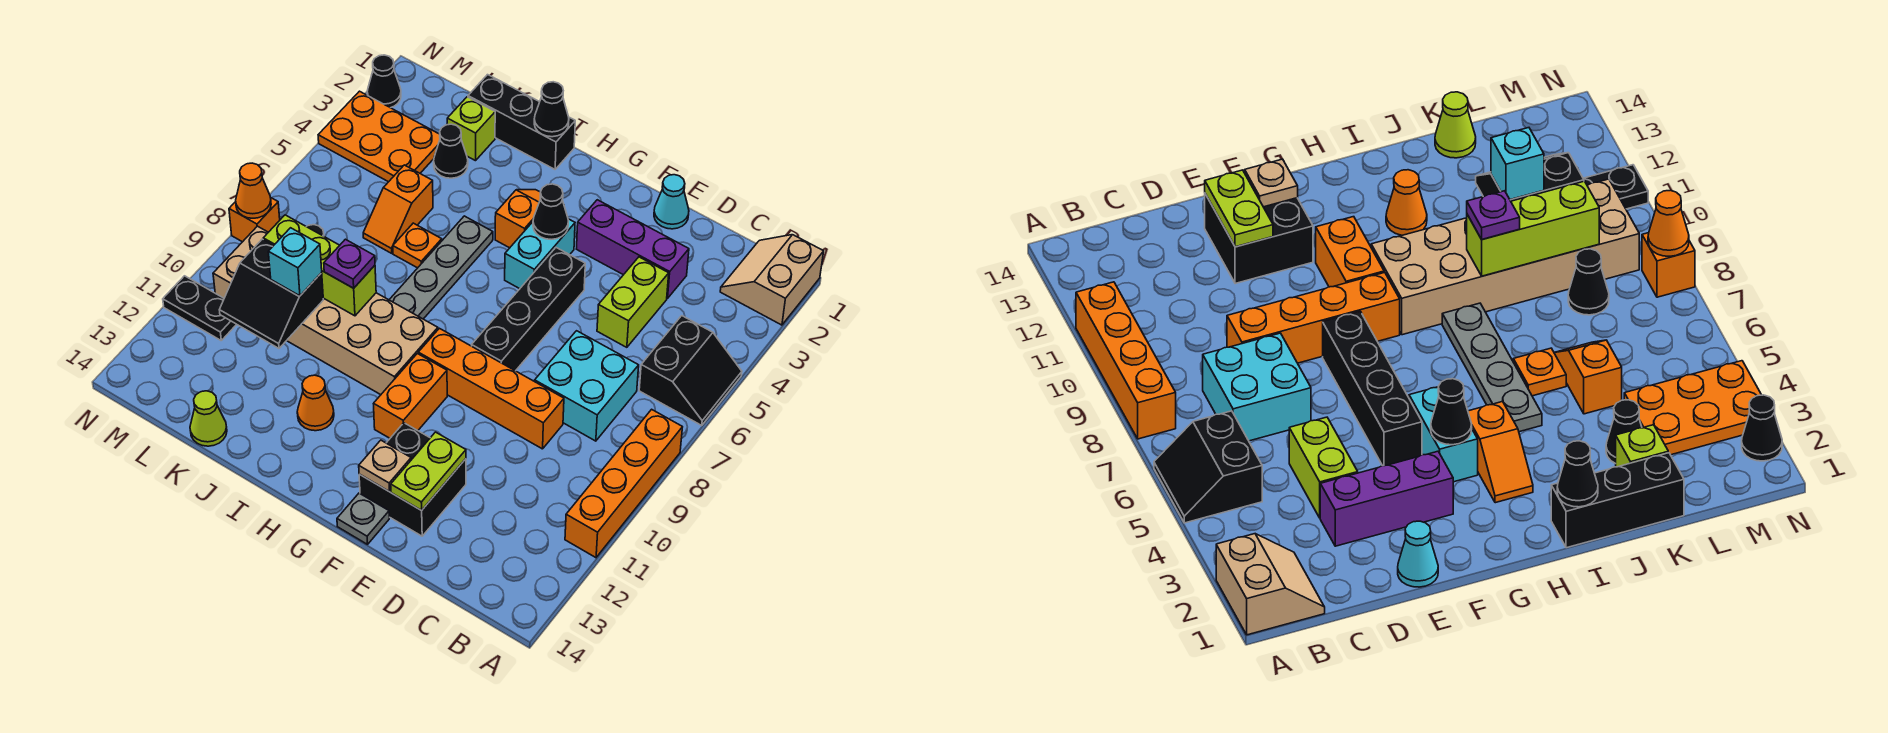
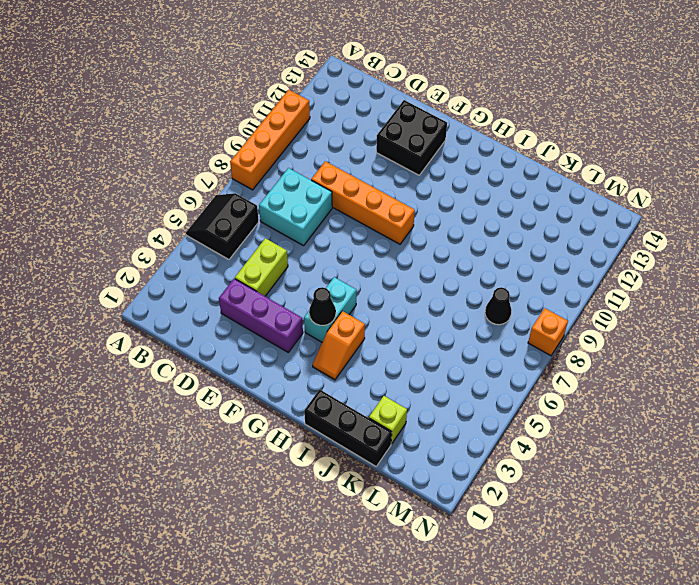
none -> tan 2x2 slope [720,235,824,325]
none -> cyan 1x1 cone [654,175,689,229]
none -> black 1x4 brick [472,248,585,371]
none -> grey 1x1 plate [337,493,389,544]

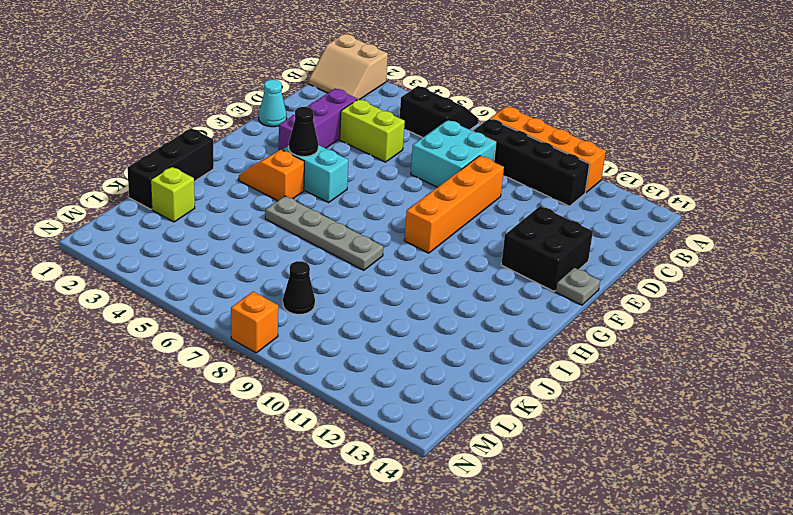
black 1x4 brick [473,119,590,206] -> black 1x4 brick moved to [472,248,585,371]
none -> orange 1x2 brick [373,353,447,438]
none -> tan 2x6 brick [213,226,438,395]
none -> orange 1x1 cone [297,375,334,431]
none -> orange 1x1 plate [393,223,442,268]

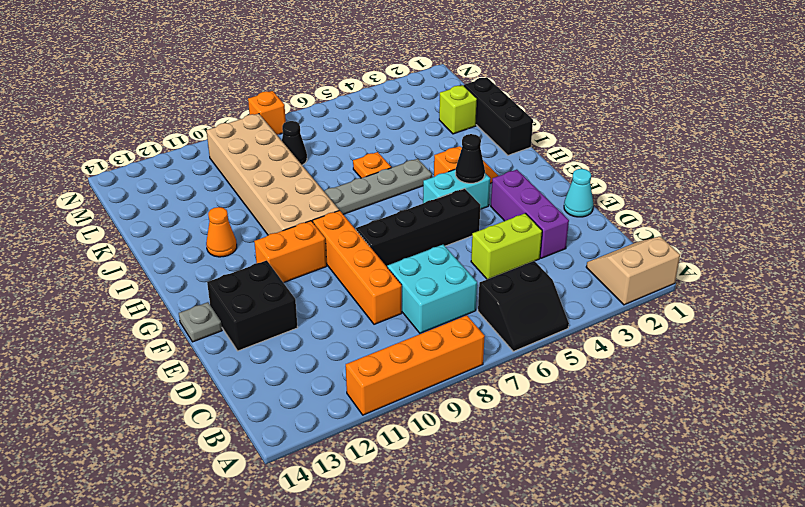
none -> black 1x1 cone [434,124,468,178]
none -> orange 1x2 slope [363,165,433,253]
none -> lime 1x1 cone [190,391,227,446]
none -> orange 2x3 plate [318,91,440,182]

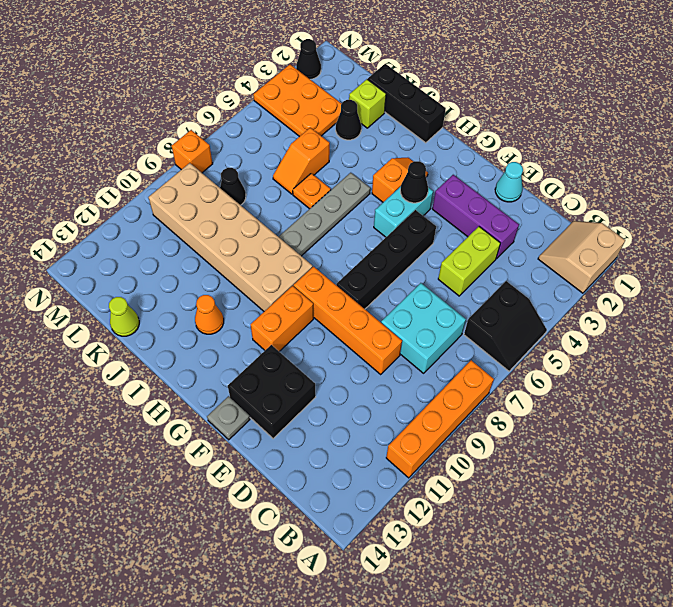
none -> black 1x2 plate [163,276,237,340]
none -> lime 1x2 plate [391,432,466,510]
none -> tan 1x1 plate [359,440,411,492]
none -> black 1x1 cone [534,82,569,137]

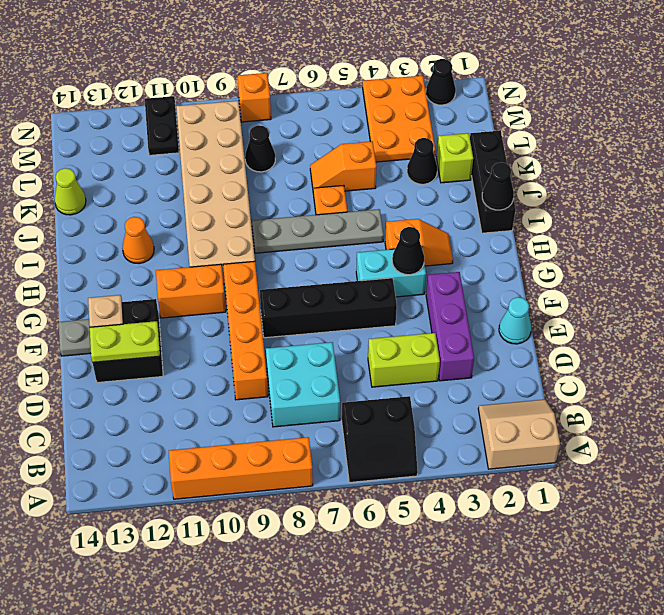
none -> lime 1x3 brick [263,215,376,316]
none -> black 2x2 slope [219,239,323,348]
none -> orange 1x1 cone [236,163,271,218]
none -> purple 1x1 plate [324,239,375,288]

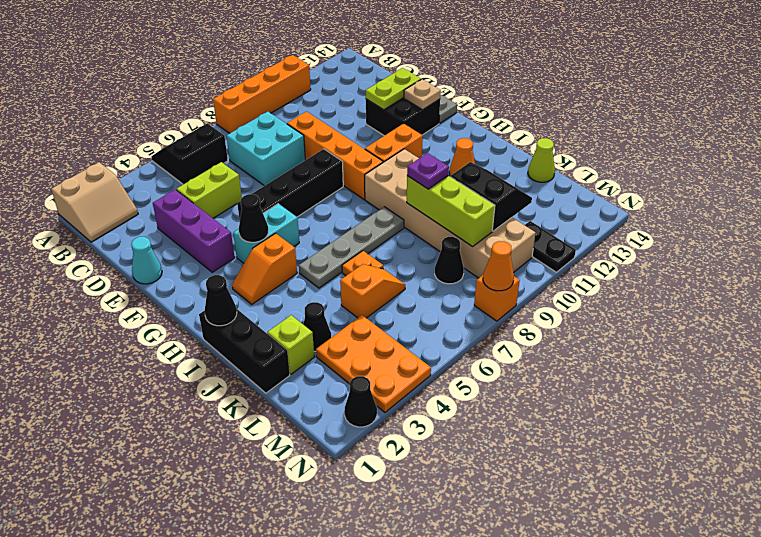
none -> cyan 1x1 brick [268,228,322,296]

